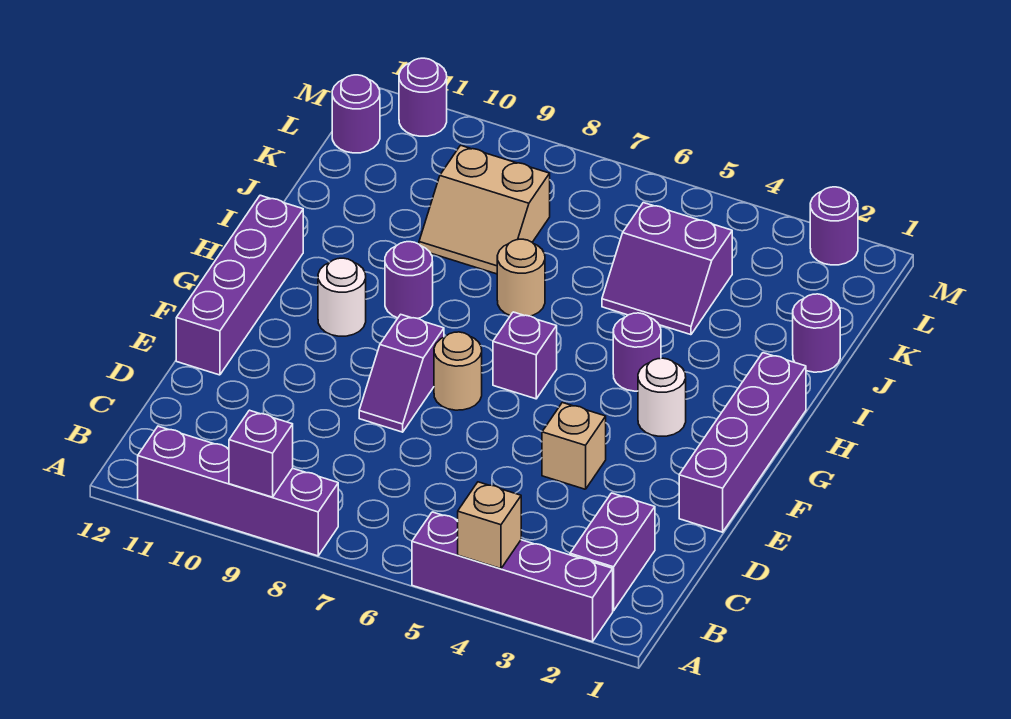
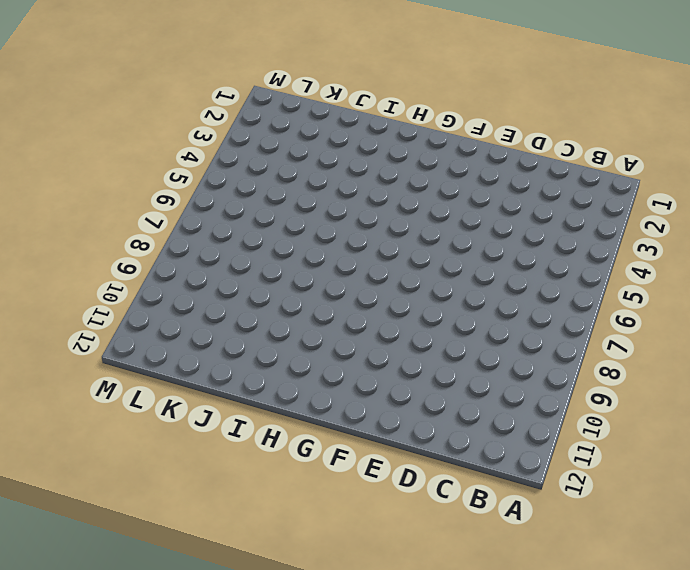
none -> purple 1x4 brick [412,512,613,642]
none -> purple 1x4 brick [138,426,338,556]
none -> purple 1x2 brick [570,493,655,611]

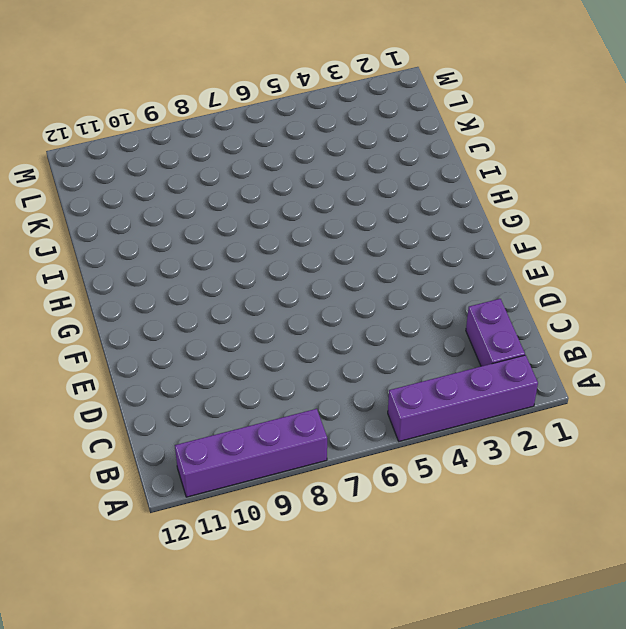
none -> purple 1x4 brick [679,353,806,532]
none -> tan 1x1 brick [542,403,606,489]
none -> purple 1x2 slope [359,314,444,432]

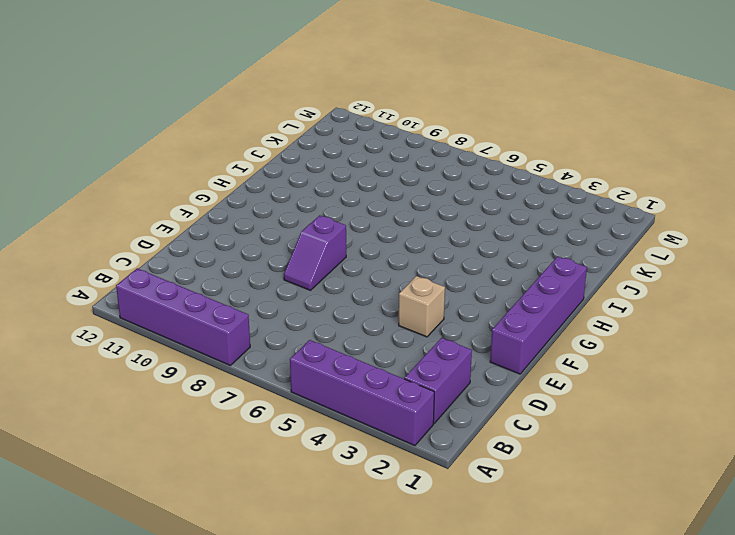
none -> purple 1x4 brick [176,195,303,375]
none -> tan 1x1 round brick [434,332,482,410]
none -> white 1x1 round brick [638,358,686,436]

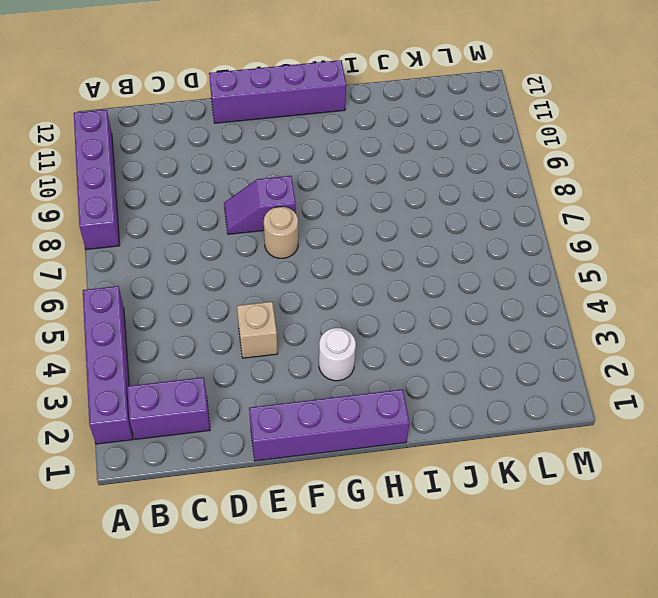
none -> purple 1x1 brick [493,312,557,399]
none -> white 1x1 round brick [318,258,366,336]
none -> purple 1x1 round brick [613,313,661,391]

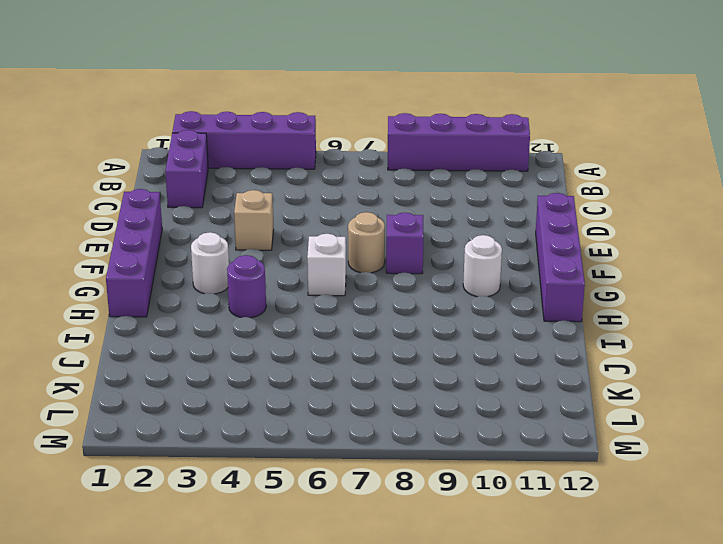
white 1x1 brick [307,234,346,296] -> purple 1x1 brick [493,312,557,399]
none -> purple 1x1 round brick [385,242,433,319]
none -> tan 1x1 round brick [497,239,545,316]
none -> purple 1x1 round brick [793,294,840,372]

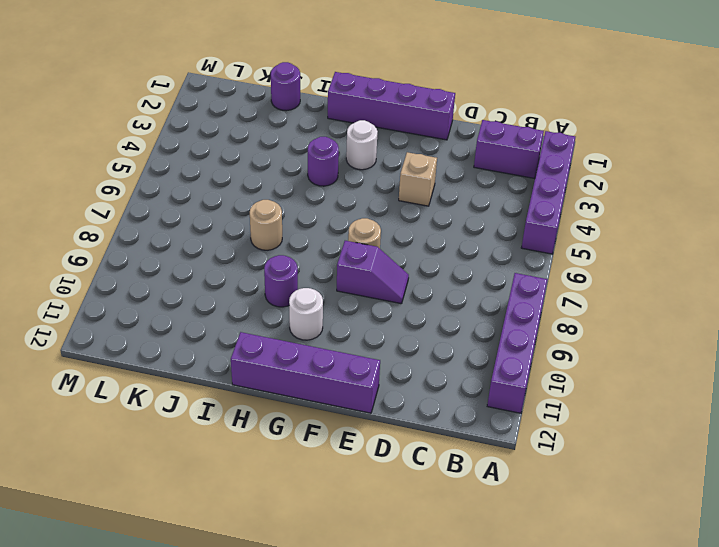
none -> purple 1x1 brick [493,312,557,399]
none -> purple 2x2 slope [602,203,732,335]
none -> tan 2x2 slope [419,145,550,274]

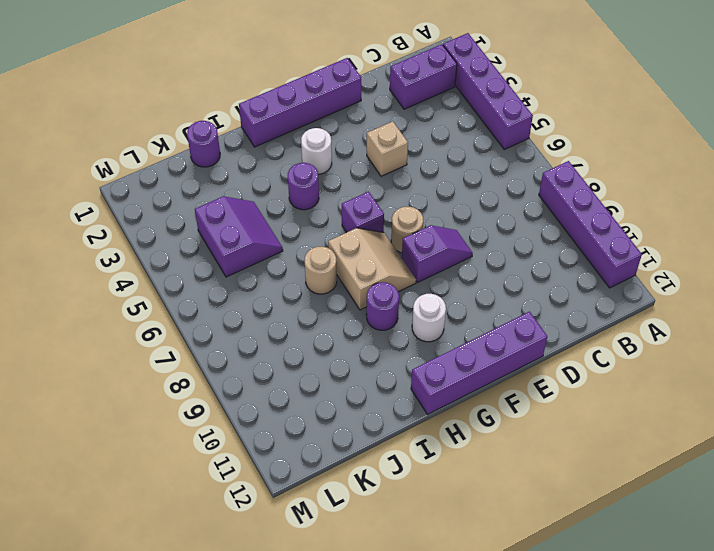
tan 2x2 slope [328,228,416,310] -> tan 2x2 slope moved to [419,145,550,274]
none -> purple 1x1 round brick [332,75,380,153]
none -> purple 1x1 round brick [810,187,858,265]
none -> purple 1x1 round brick [399,58,447,136]

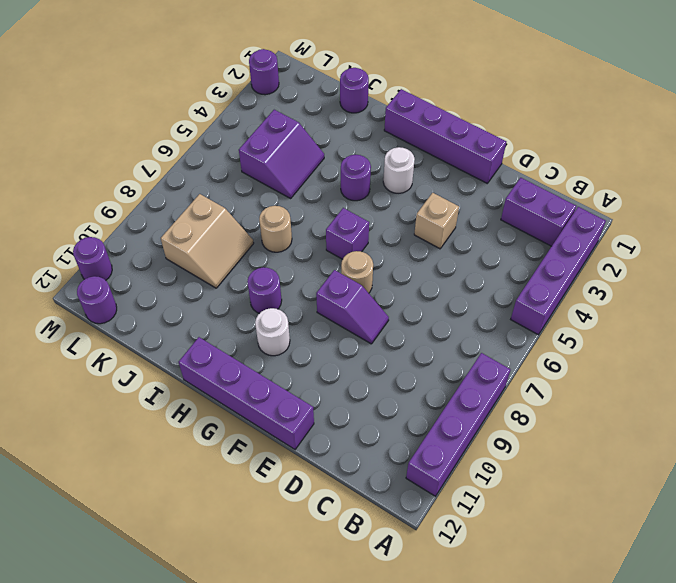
none -> tan 1x1 brick [458,482,521,569]
none -> purple 1x1 brick [229,410,293,497]

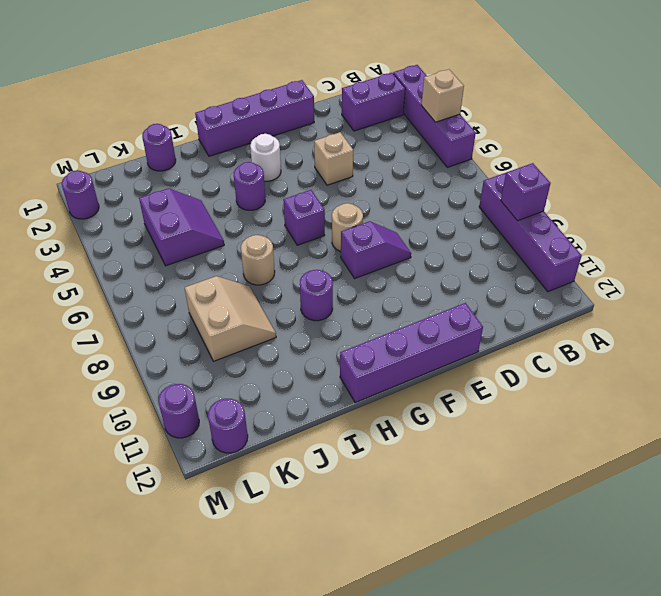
none -> white 1x1 round brick [318,258,366,336]

